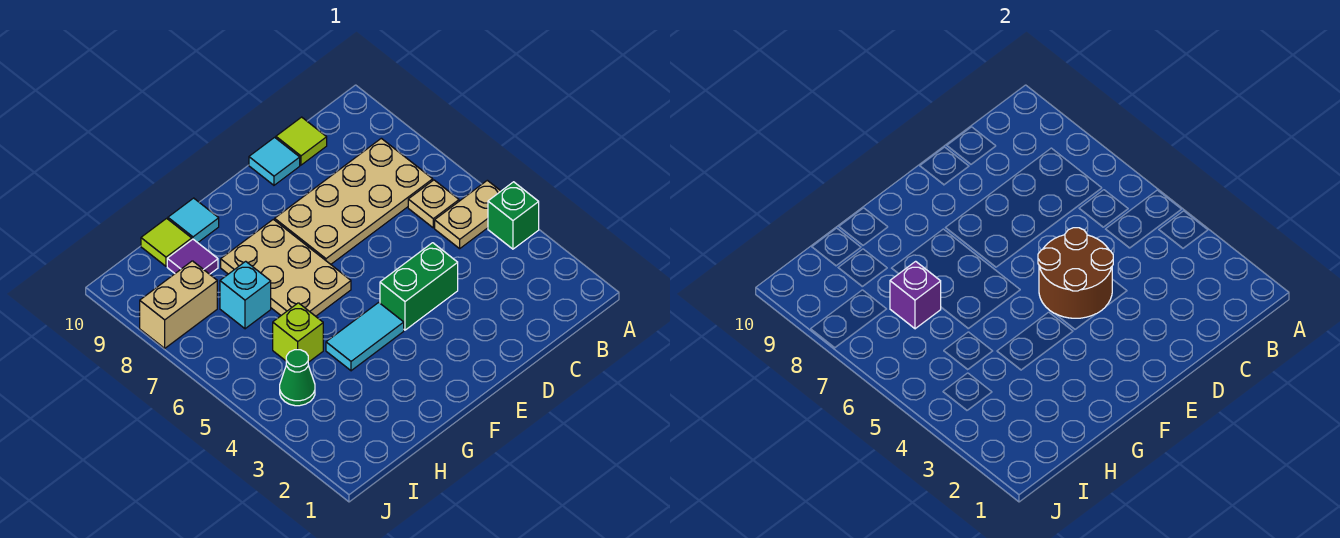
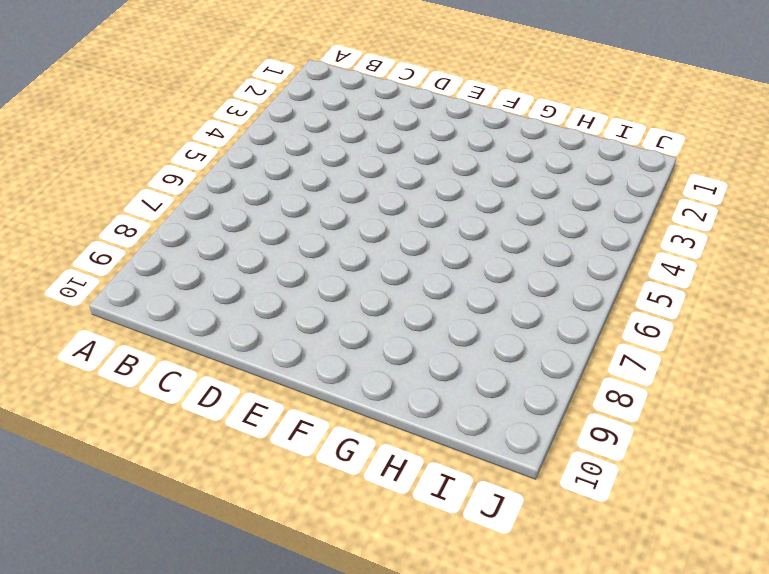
none -> green 1x1 brick [488,182,539,249]
none -> tan 1x2 plate [435,180,501,249]
none -> tan 1x1 plate [408,180,459,228]

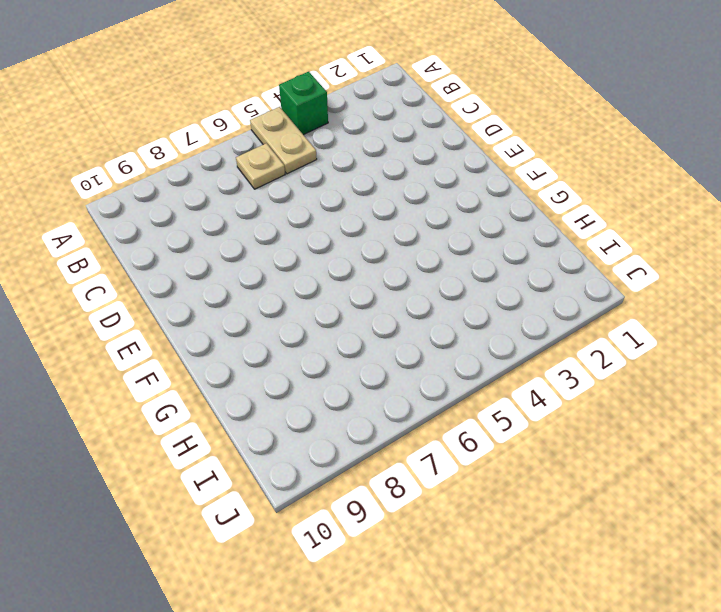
none -> tan 2x4 plate [275,138,433,264]
none -> lime 1x1 tile [276,117,327,165]
none -> green 1x2 brick [380,243,458,330]

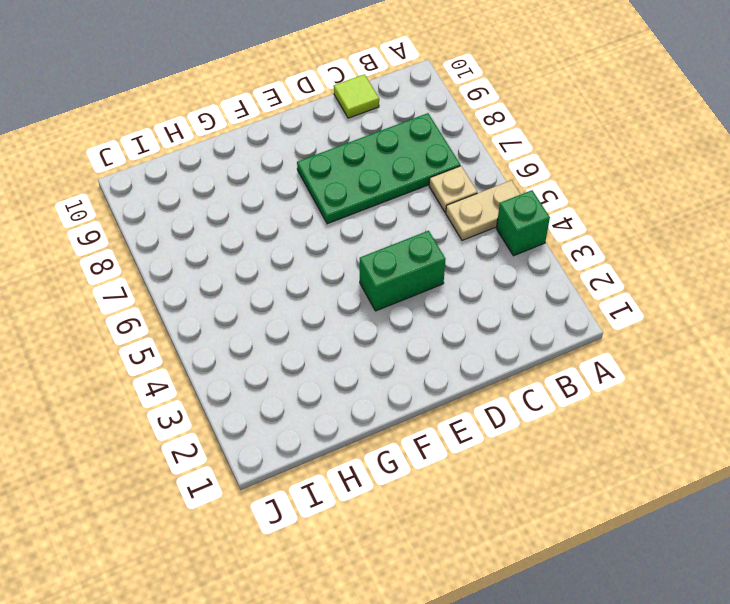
green 2x4 plate [297,113,460,224] -> tan 2x4 plate [275,138,433,264]
none -> cyan 1x1 tile [249,137,300,185]
none -> cyan 1x2 tile [326,302,404,371]
none -> tan 2x3 plate [221,219,351,316]

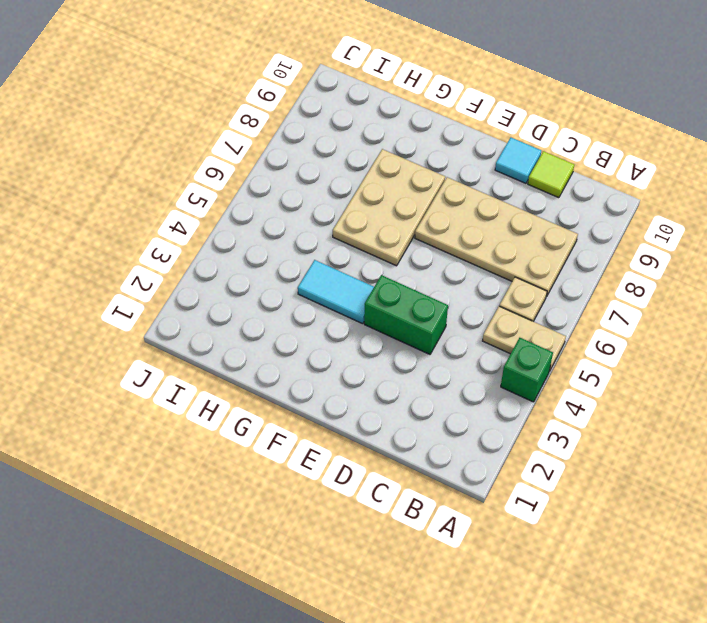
none -> cyan 1x1 tile [168,198,219,243]
none -> lime 1x1 brick [273,303,323,362]
none -> cyan 1x1 brick [220,261,271,329]

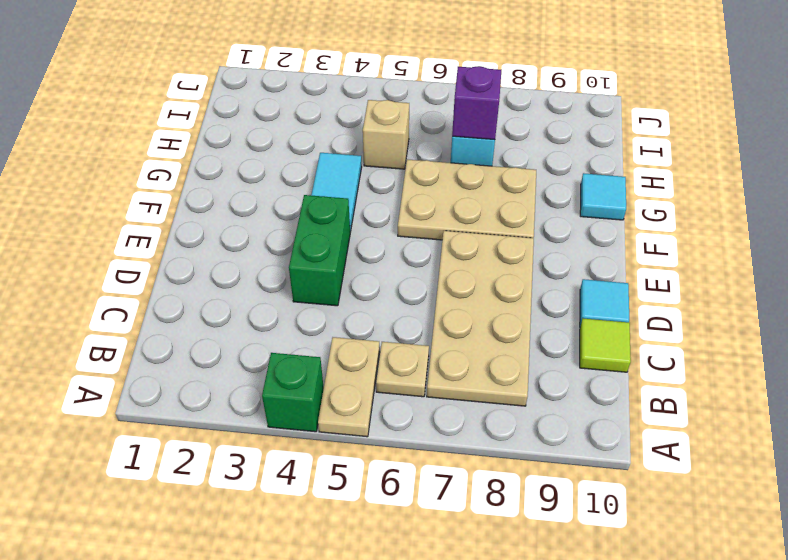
tan 1x1 brick [363,100,409,169] -> lime 1x1 brick [273,303,323,362]
none -> purple 1x1 tile [167,239,218,274]
none -> lime 1x1 tile [141,218,192,266]
none -> green 1x1 cone [280,350,315,406]

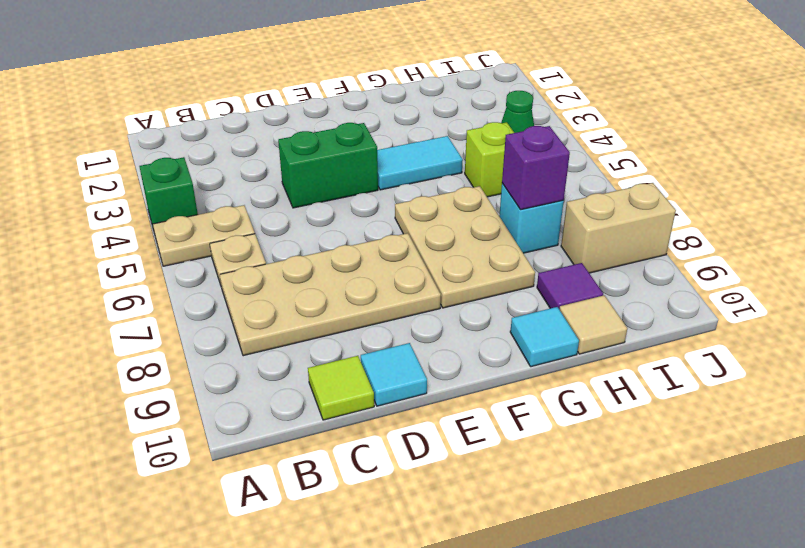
tan 1x1 tile [559,295,627,354] -> lime 1x1 tile [141,218,192,266]
none -> brown 2x2 round brick [1038,228,1113,318]

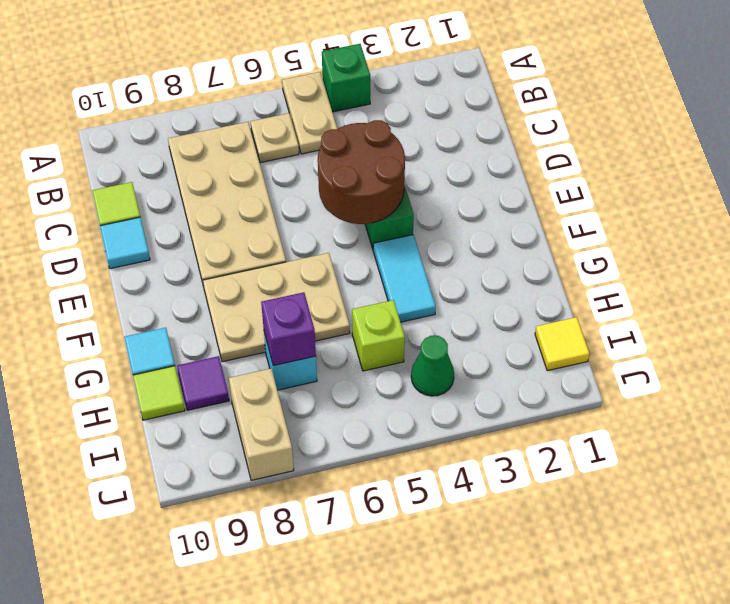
yellow 1x1 tile [535,317,589,371] -> none

